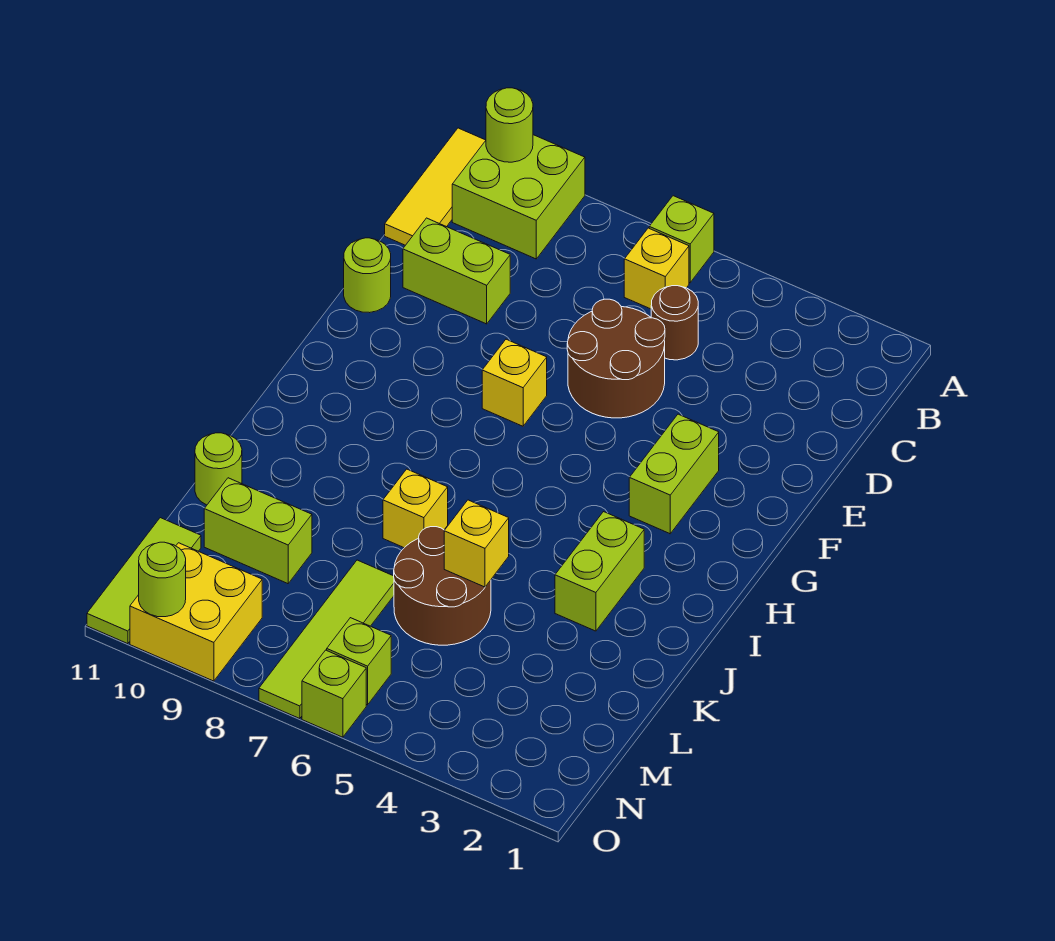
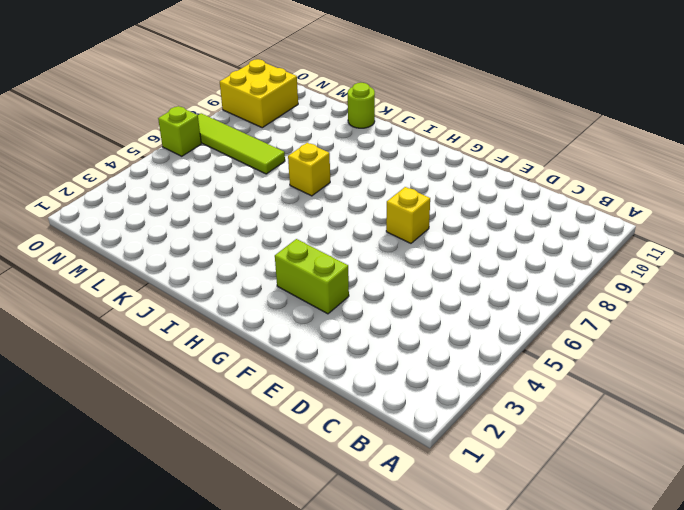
none -> lime 1x1 brick [649,196,714,283]
none -> lime 2x2 brick [452,135,585,259]
none -> yellow 1x3 tile [385,128,486,245]

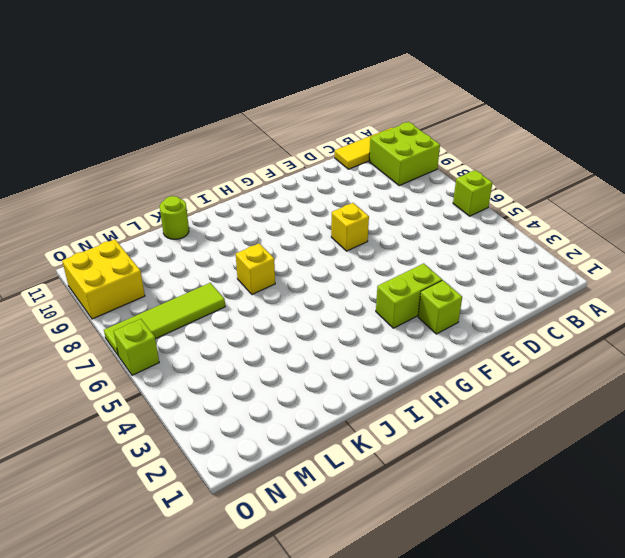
lime 1x1 brick [418,280,462,334] -> lime 1x1 brick moved to [327,618,391,705]
none -> yellow 1x1 brick [624,228,689,309]
none -> brown 1x1 round brick [651,286,698,360]
none -> brown 2x2 round brick [567,299,665,418]

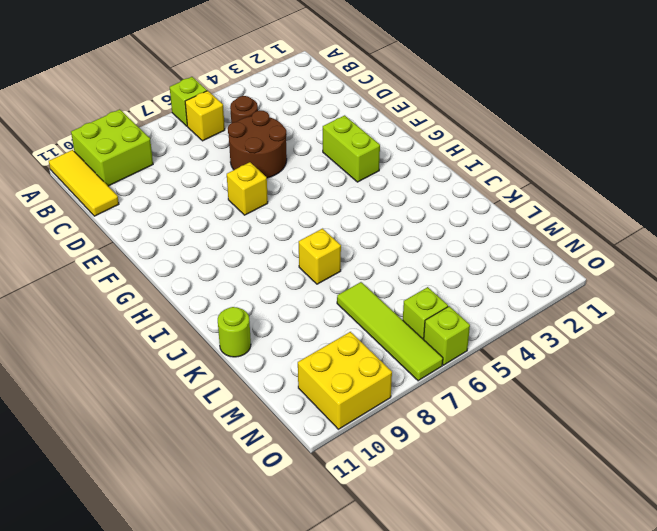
none -> lime 1x2 brick [403,218,510,324]
none -> lime 1x1 round brick [344,238,391,313]
none -> lime 1x2 brick [555,512,644,631]

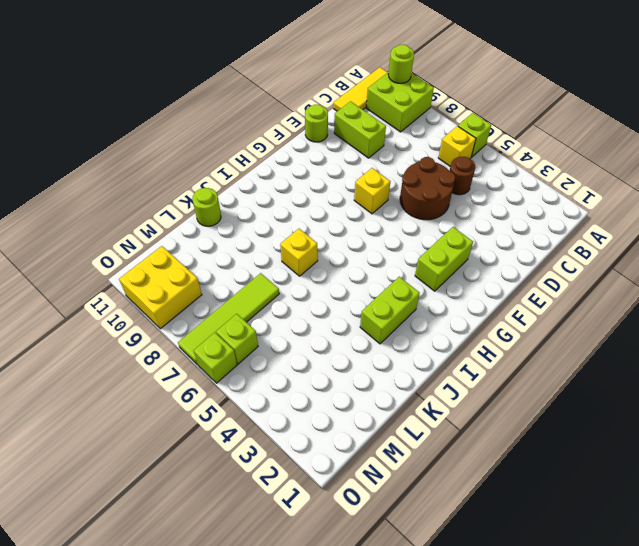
none -> brown 2x2 round brick [393,527,491,645]
none -> lime 1x2 brick [204,478,312,584]
none -> lime 1x3 tile [87,518,201,644]

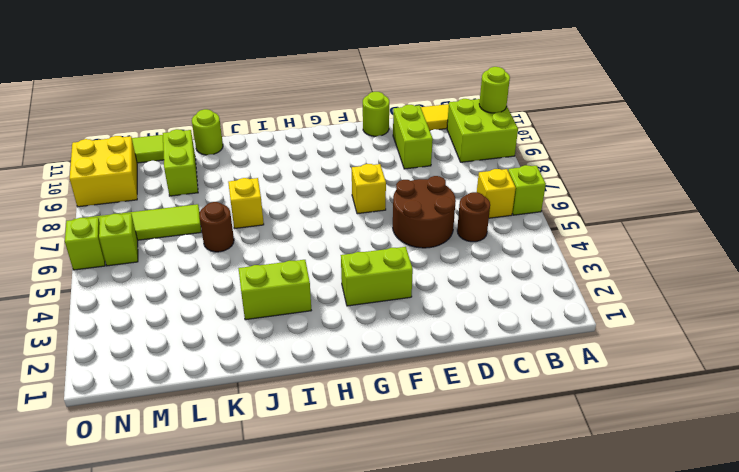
brown 1x1 round brick [199,202,234,252] -> brown 2x2 round brick [393,527,491,645]
none -> yellow 1x1 brick [444,500,509,587]
none -> lime 1x1 round brick [139,542,186,617]

